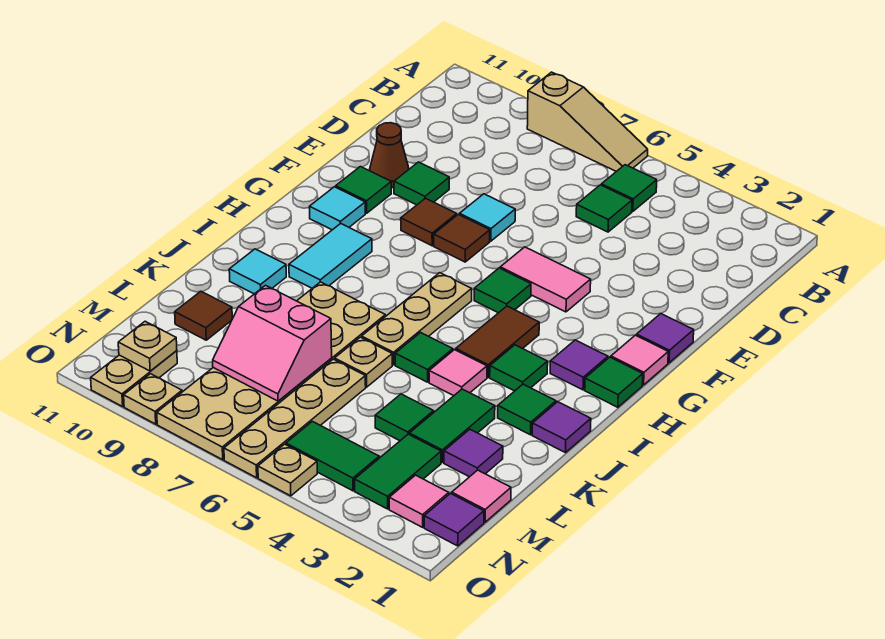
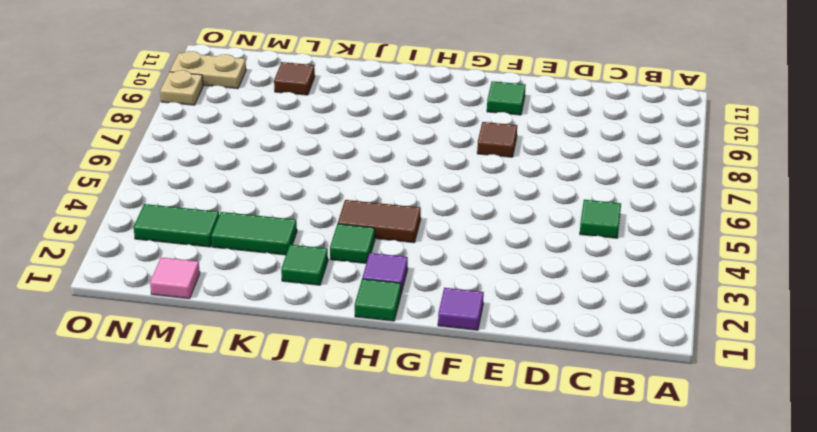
none -> tan 1x3 slope [527,72,648,172]
none -> green 1x1 tile [601,165,657,211]
none -> cyan 1x1 tile [460,194,515,241]
none -> green 1x1 tile [394,162,449,205]

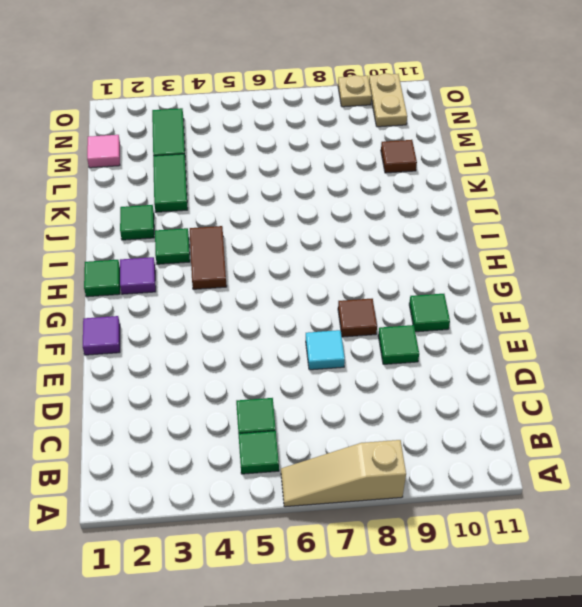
none -> brown 1x1 cone [370,123,409,188]
none -> pink 1x2 tile [500,247,591,312]
none -> brown 1x1 tile [434,214,490,262]
none -> pink 1x1 tile [611,335,668,385]

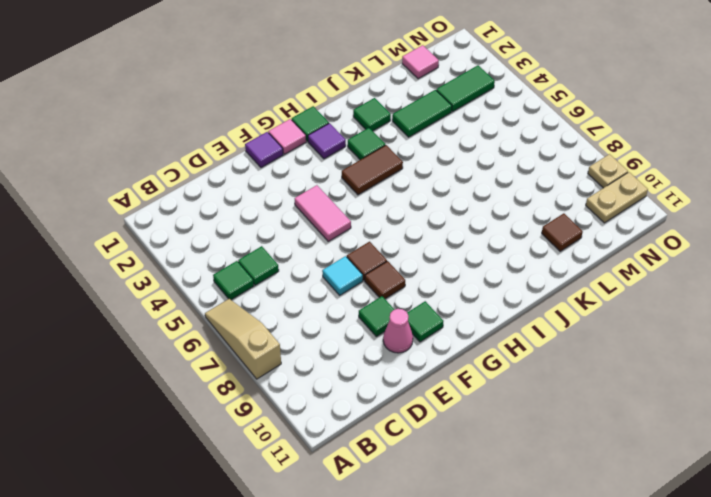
pink 1x1 cone [383,309,413,353] -> brown 1x1 cone [370,123,409,188]
none -> green 1x1 tile [474,268,531,313]
none -> cyan 1x1 tile [309,187,365,230]
none -> tan 1x3 plate [362,273,472,365]
none -> cyan 1x2 tile [289,223,372,288]

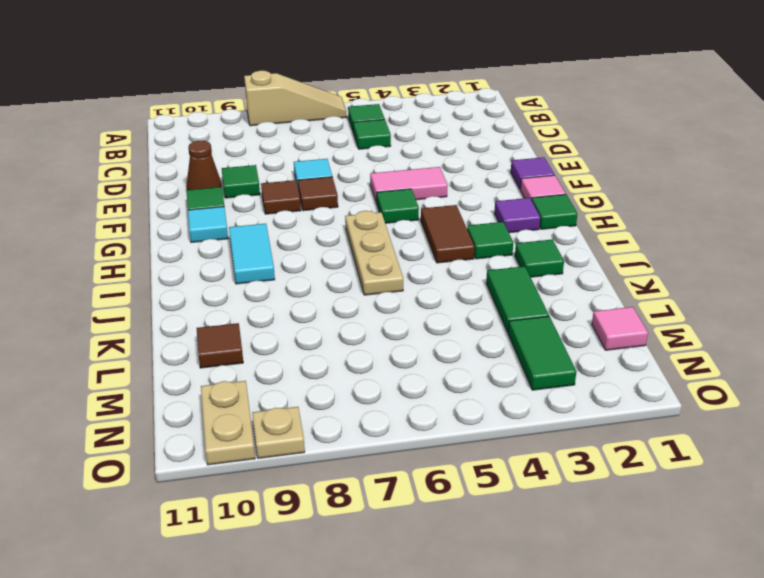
none -> purple 1x1 tile [532,402,591,453]
none -> pink 1x1 tile [429,350,487,396]
none -> green 1x1 tile [395,333,453,382]
none -> tan 2x6 plate [157,282,385,460]

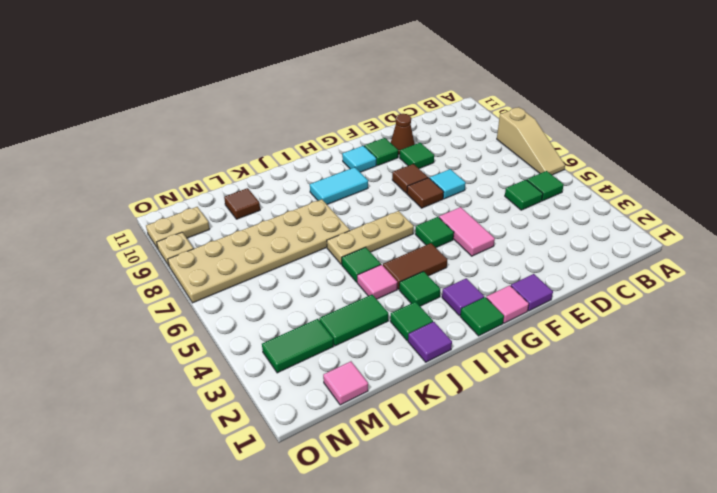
none -> cyan 1x1 tile [229,249,286,294]
none -> tan 1x1 plate [335,337,392,387]
none -> purple 1x1 tile [444,429,503,477]
none -> green 1x1 tile [375,394,434,441]

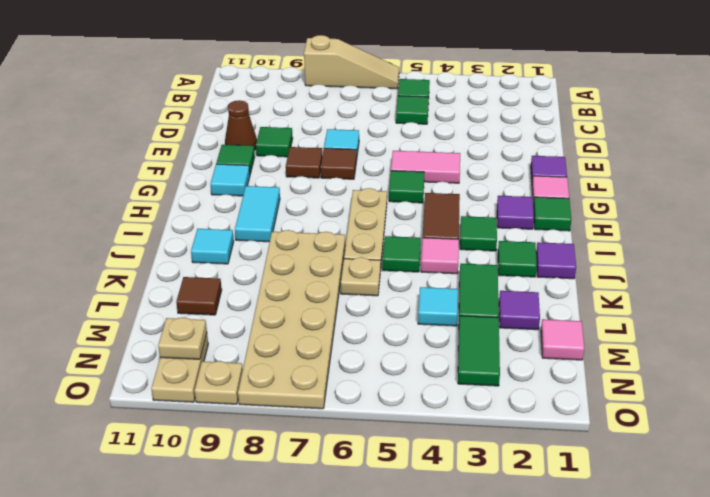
cyan 1x1 tile [418,287,458,326] -> green 1x1 tile [375,394,434,441]
none -> tan 1x4 plate [224,359,366,478]
none -> purple 1x1 tile [424,494,484,546]
none -> pink 1x1 tile [389,475,449,527]
none -> green 1x2 tile [286,421,379,491]

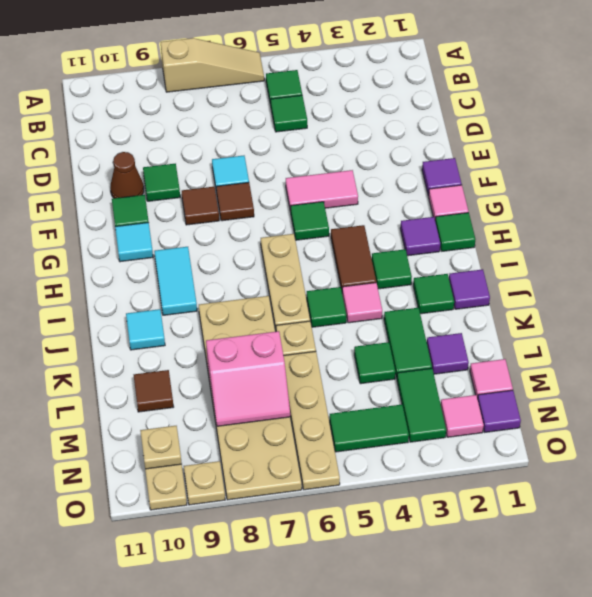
none -> tan 1x1 plate [258,444,317,496]

